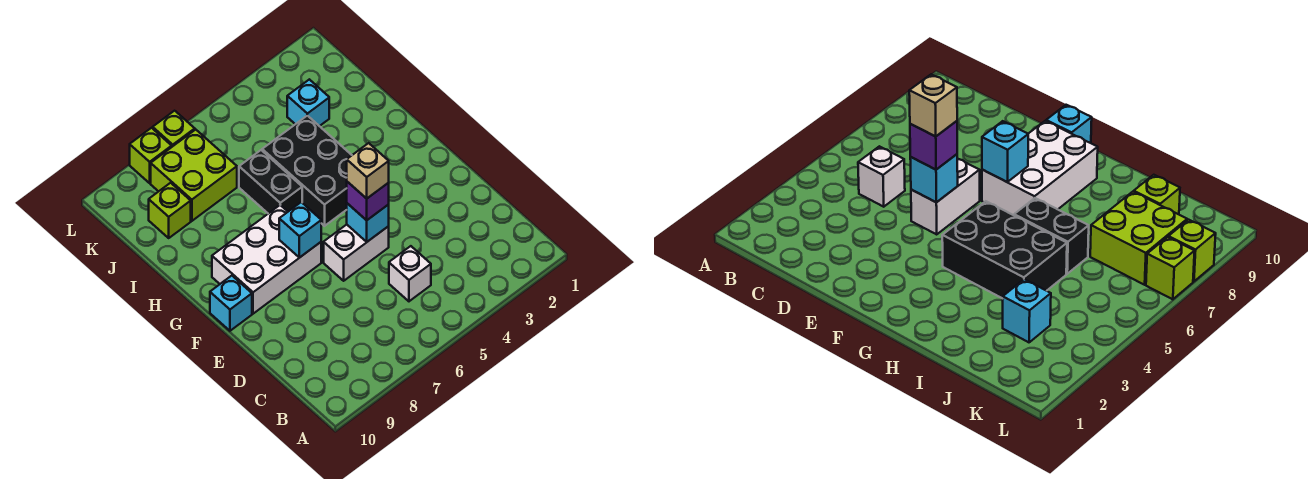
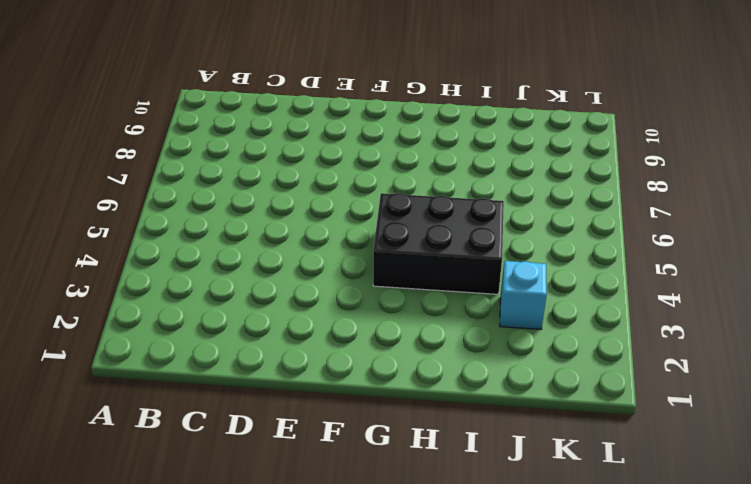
none -> white 1x1 brick [389,246,431,301]
none -> white 1x2 brick [324,225,389,281]
none -> white 2x3 brick [212,205,321,314]

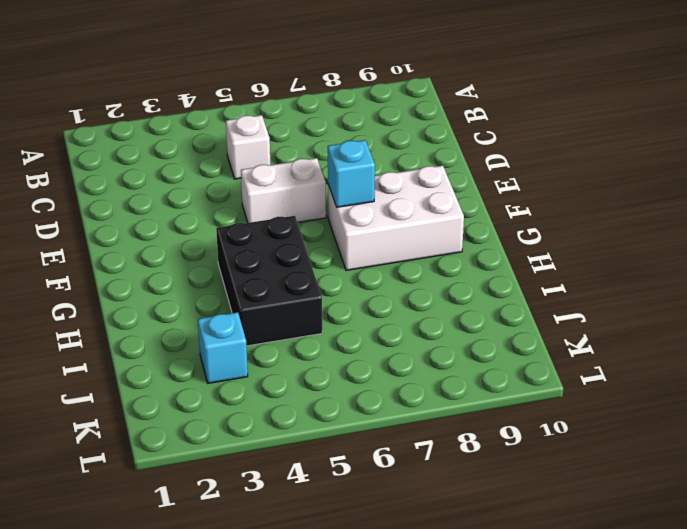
none -> cyan 1x1 brick [210,276,252,331]
none -> black 1x2 brick [239,150,302,213]
none -> lime 2x2 brick [151,130,237,221]

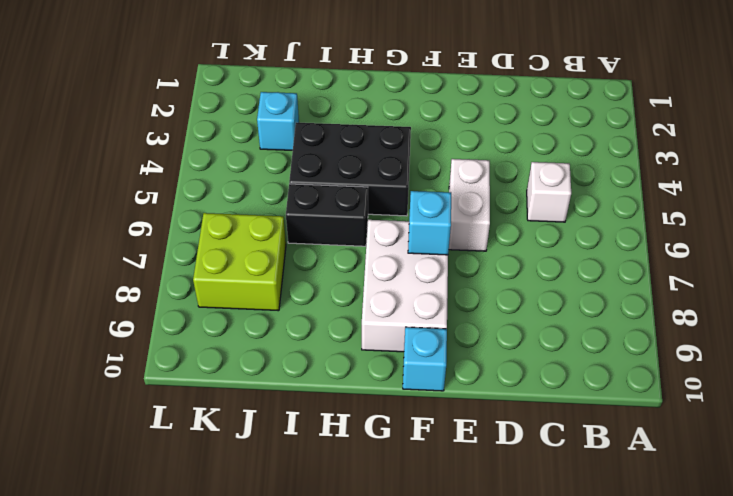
none -> lime 1x1 brick [149,183,191,238]
none -> lime 1x1 brick [153,111,195,147]
none -> lime 1x1 brick [130,128,172,183]

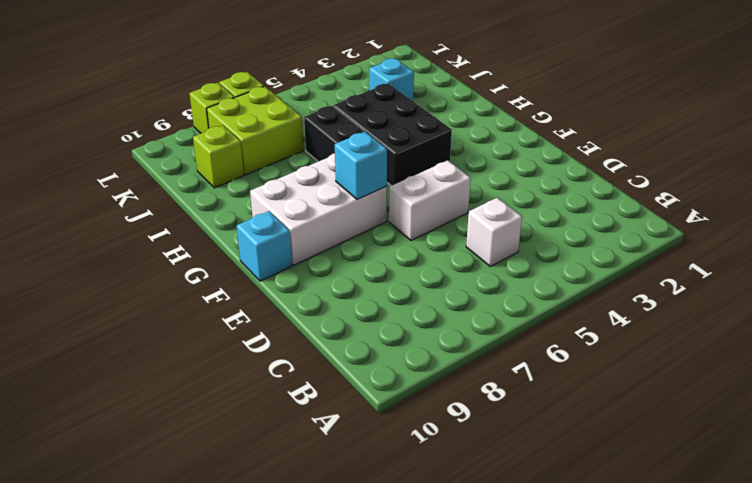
none -> cyan 1x1 brick [347,203,389,242]
none -> purple 1x1 brick [347,182,389,220]
none -> tan 1x1 brick [347,143,389,199]

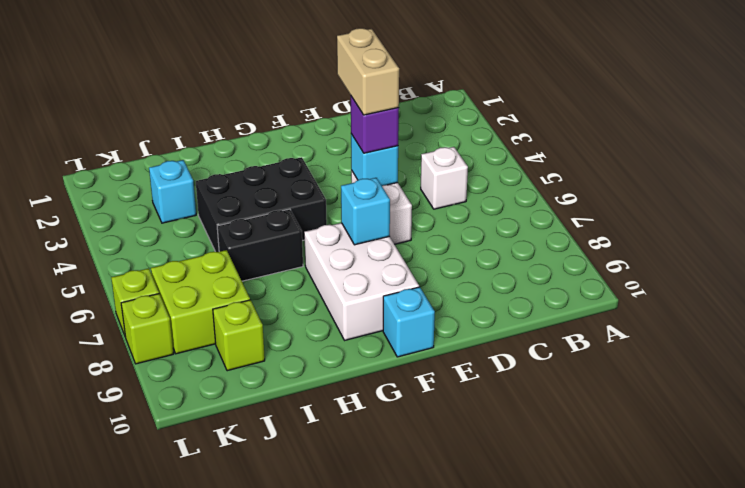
tan 1x2 brick [337,28,399,115] -> tan 1x1 brick [347,143,389,199]

